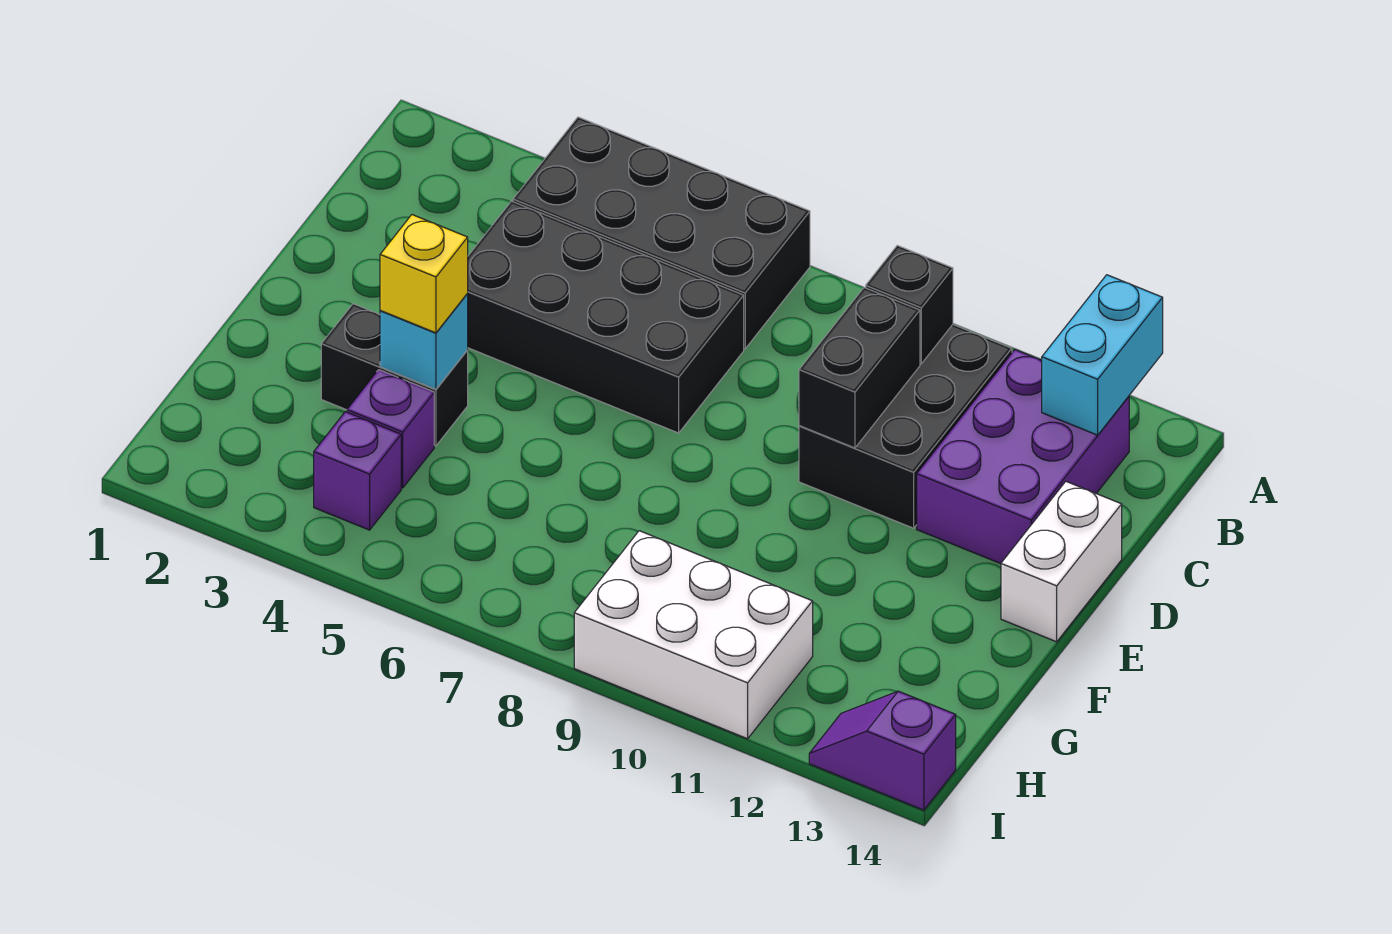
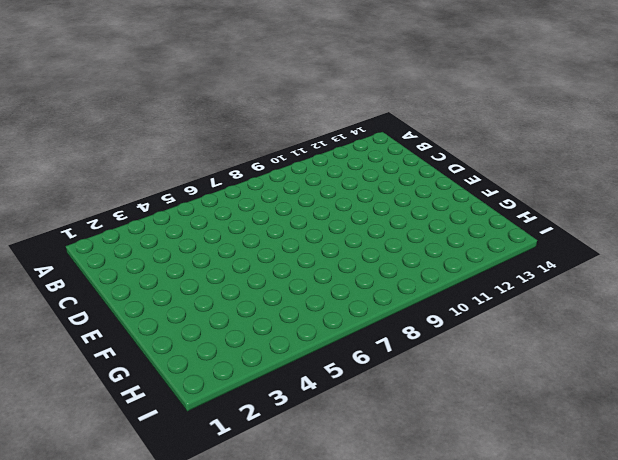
none -> black 2x4 brick [513,117,810,349]
none -> black 2x3 brick [799,325,1012,528]
none -> purple 2x3 brick [917,350,1129,564]

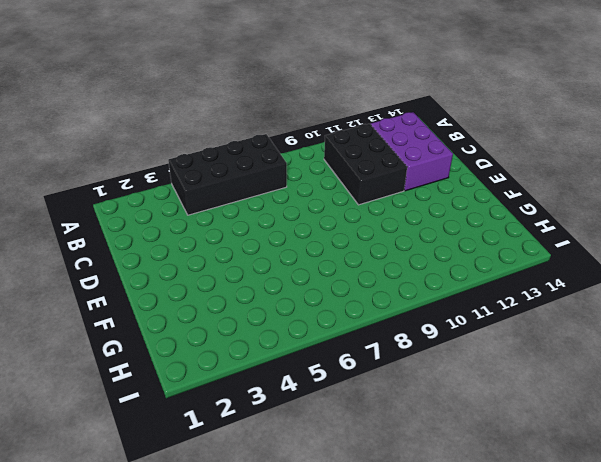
none -> black 2x4 brick [467,201,744,433]
none -> white 1x2 brick [1001,482,1122,642]
none -> black 1x2 brick [321,304,468,446]

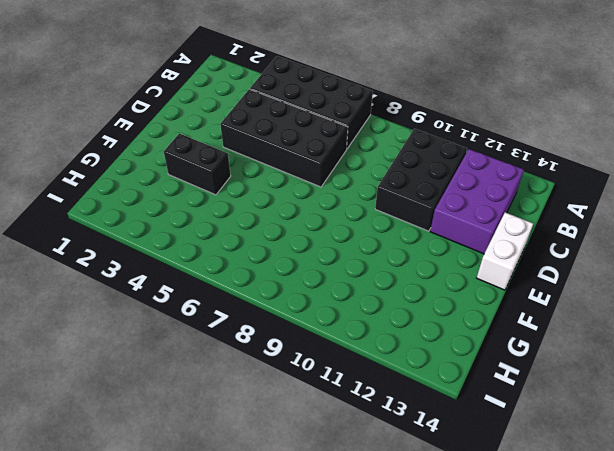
none -> purple 1x1 brick [347,370,434,488]
none -> purple 1x1 brick [314,412,401,530]
none -> white 2x3 brick [574,531,813,739]

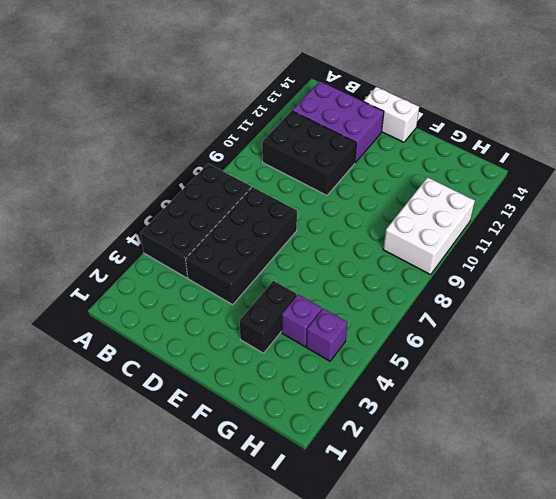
none -> purple 1x2 slope [809,691,956,810]
none -> cyan 1x2 brick [1042,275,1163,435]
none -> black 1x1 brick [866,245,953,364]

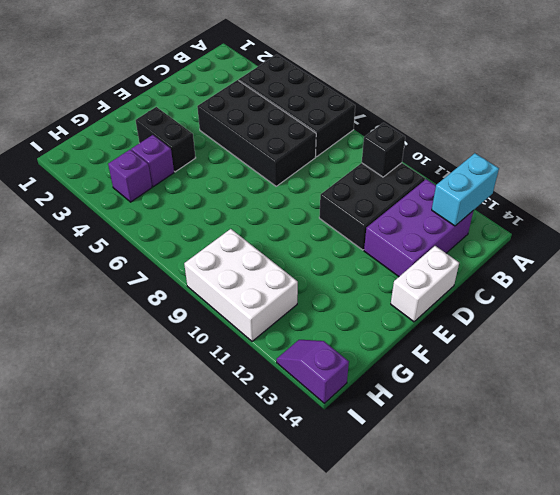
none -> black 1x2 brick [799,288,920,448]
none -> cyan 1x1 brick [380,294,468,389]
none -> yellow 1x1 brick [380,215,468,333]

